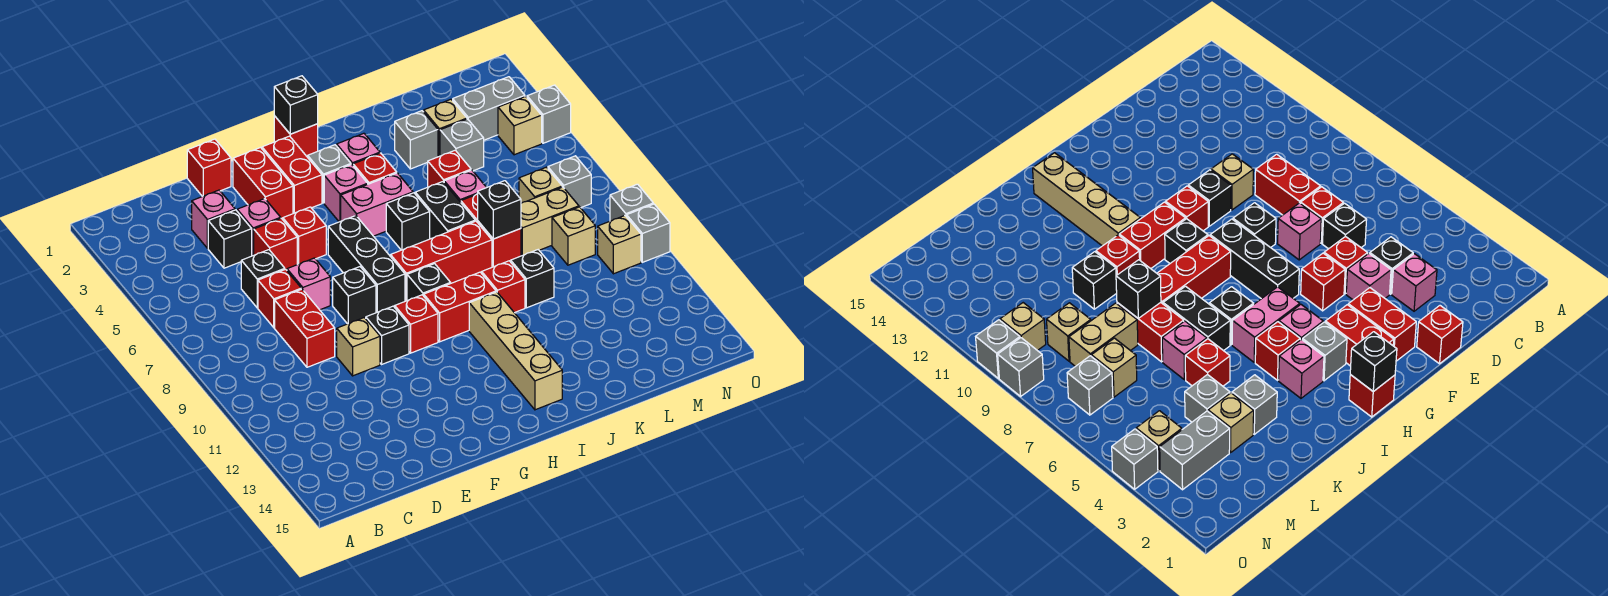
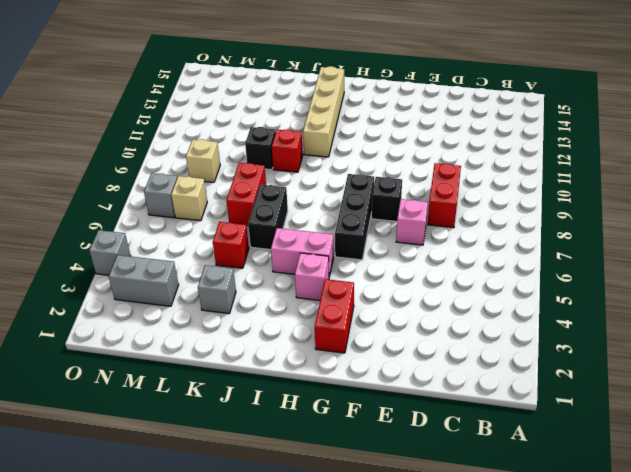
none -> pink 1x1 brick [192,190,235,248]
none -> black 1x1 brick [208,210,252,268]
none -> black 1x1 brick [241,250,285,308]
none -> red 1x1 brick [258,269,301,328]

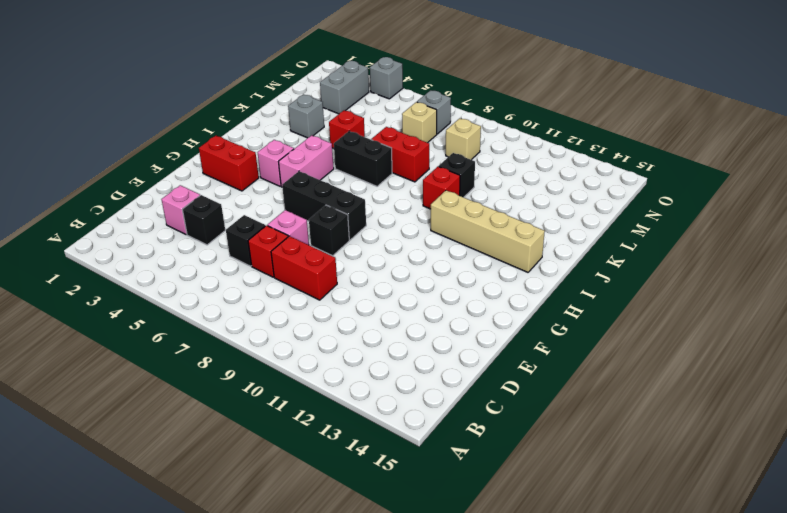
none -> red 1x1 brick [187,139,231,197]
none -> pink 1x1 brick [237,199,281,256]
none -> red 1x1 brick [254,218,297,270]
none -> tan 1x1 brick [337,318,380,376]

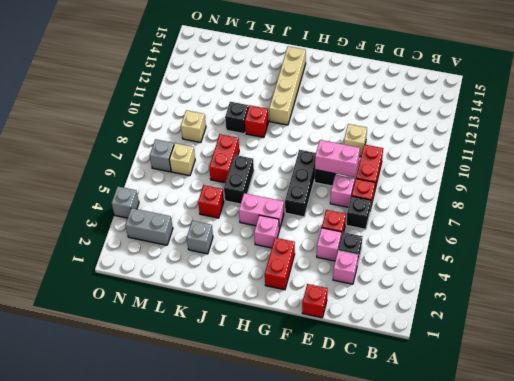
pink 1x2 brick [315,140,360,177] -> none
none -> red 1x2 brick [233,148,293,219]
none -> red 1x1 brick [283,207,326,264]
none -> black 1x1 brick [365,306,409,364]
none -> red 1x1 brick [395,295,438,353]

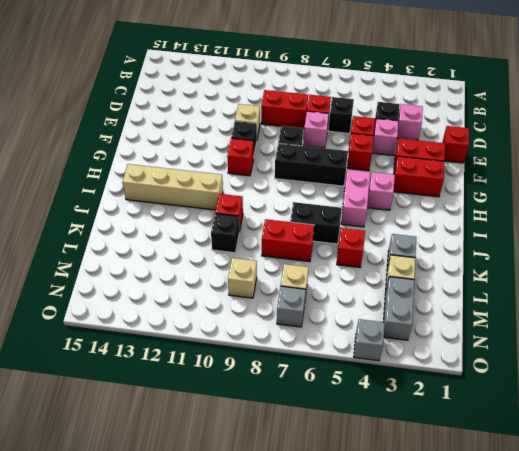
none -> red 1x1 brick [274,116,318,157]
none -> grey 1x1 brick [308,145,351,203]
none -> red 1x3 brick [391,221,492,301]
none -> black 1x1 brick [407,264,451,301]

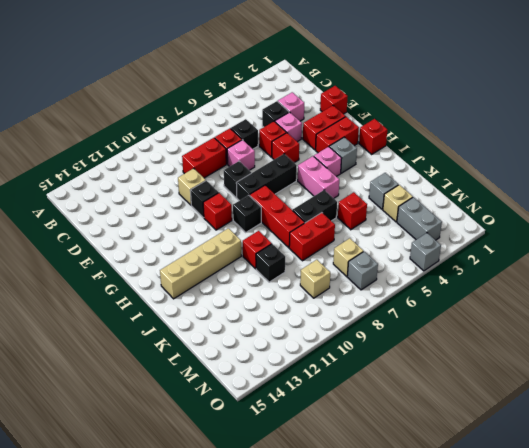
none -> red 1x2 brick [424,272,496,342]
none -> pink 1x1 brick [337,133,380,165]
none -> red 1x1 brick [353,153,397,184]
none -> black 1x1 brick [386,193,430,250]

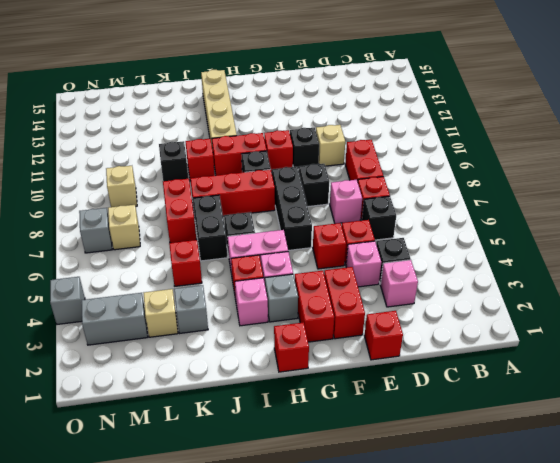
none -> pink 1x1 brick [444,170,487,202]
none -> grey 1x1 brick [440,119,484,171]
none -> tan 1x2 brick [521,187,579,256]
none -> tan 1x1 brick [498,96,542,155]

